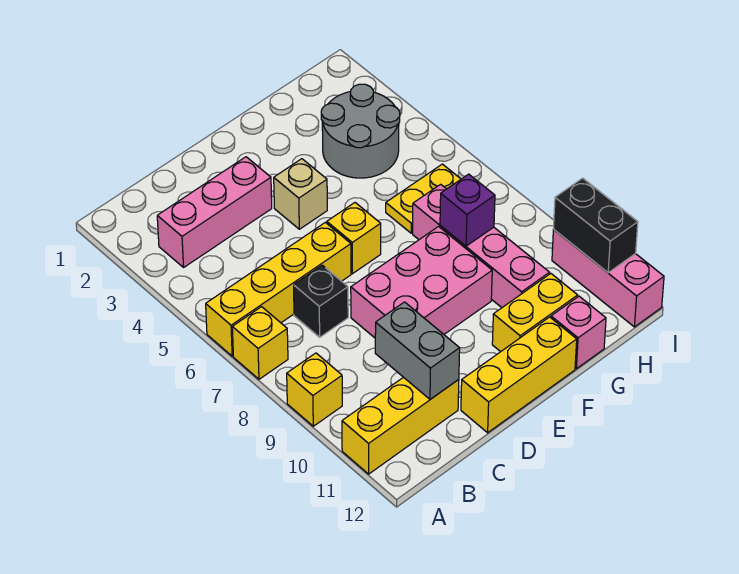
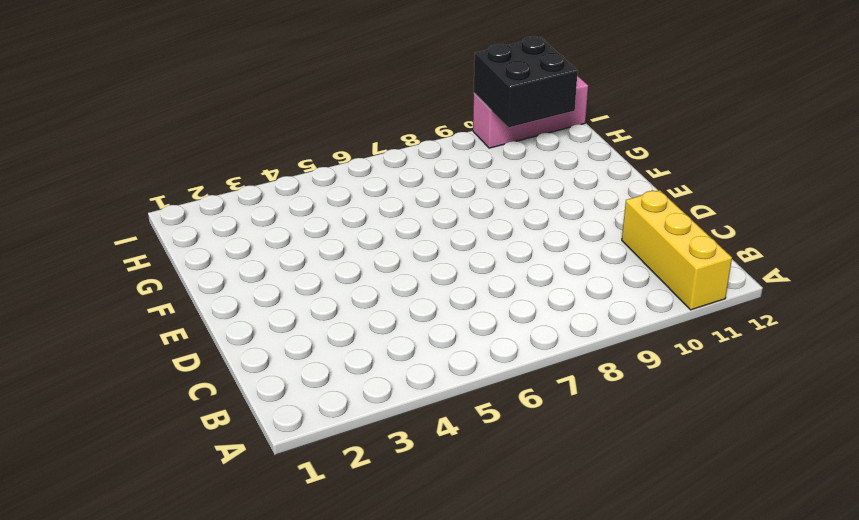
black 2x2 brick [474,36,578,127] -> black 1x2 brick [553,178,638,273]
none -> yellow 1x4 brick [206,222,351,356]
none -> yellow 1x1 brick [232,307,288,379]
none -> yellow 1x1 brick [287,353,342,426]

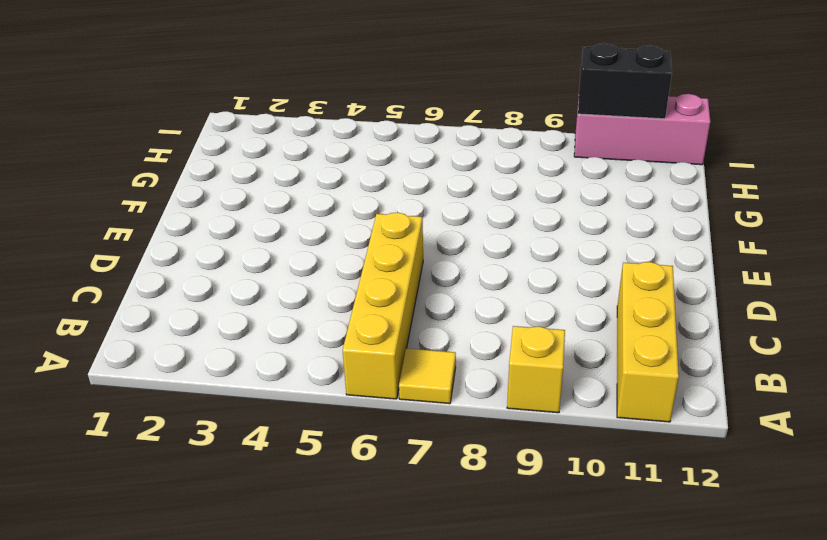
yellow 1x1 tile [399,348,456,404] -> yellow 1x1 brick [232,307,288,379]
none -> pink 1x3 brick [157,157,272,267]
none -> black 1x1 brick [294,265,348,337]
none -> pink 2x3 brick [351,227,492,338]

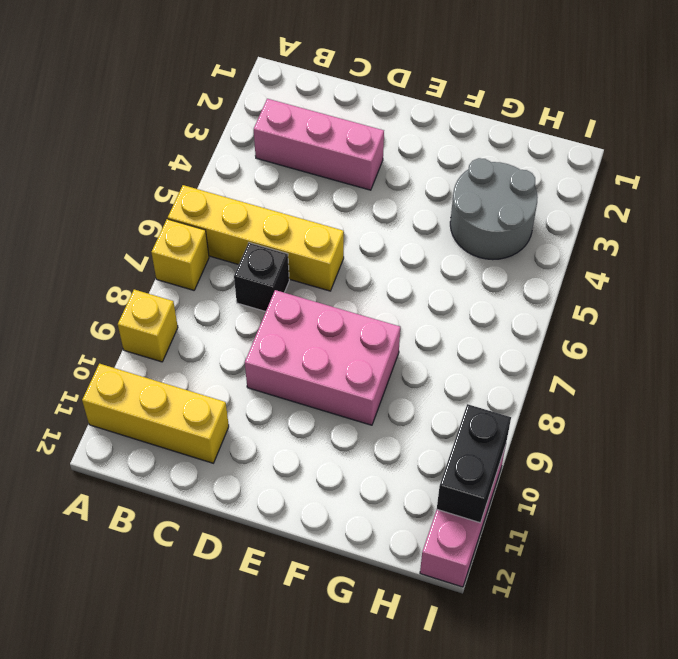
none -> yellow 1x3 brick [461,317,577,433]
none -> tan 1x1 brick [274,159,327,229]
none -> yellow 1x1 brick [327,203,381,274]

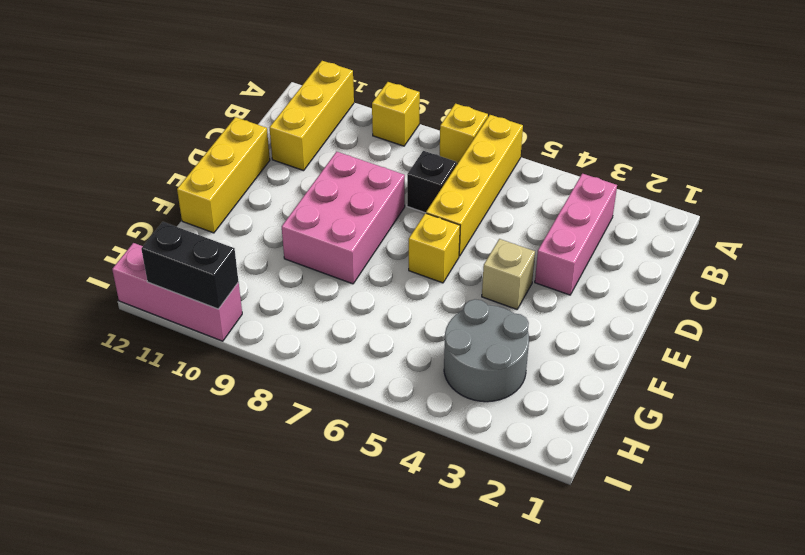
none -> yellow 1x2 brick [492,274,578,352]
none -> yellow 1x2 plate [386,164,461,233]
none -> pink 1x4 brick [413,184,550,308]

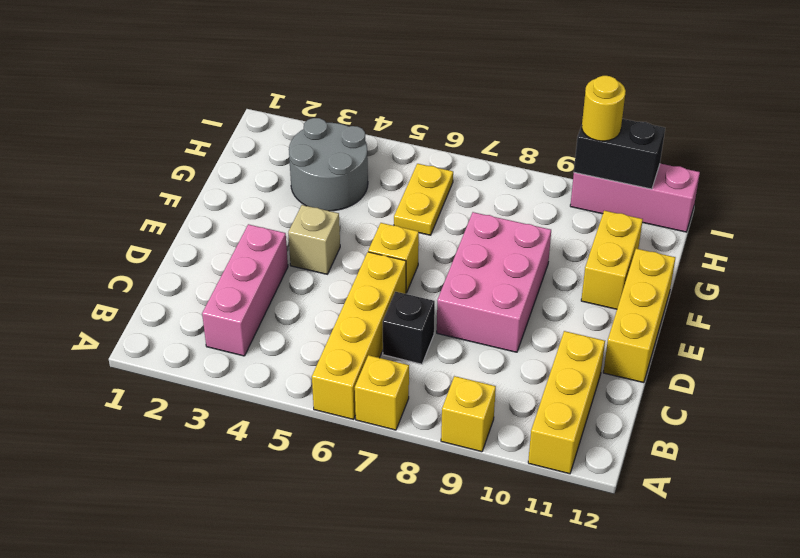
yellow 1x1 round brick [582,76,626,141] -> none
none -> pink 1x4 brick [413,184,550,308]
none -> pink 1x1 brick [551,296,606,369]
none -> grey 1x2 brick [375,302,460,399]

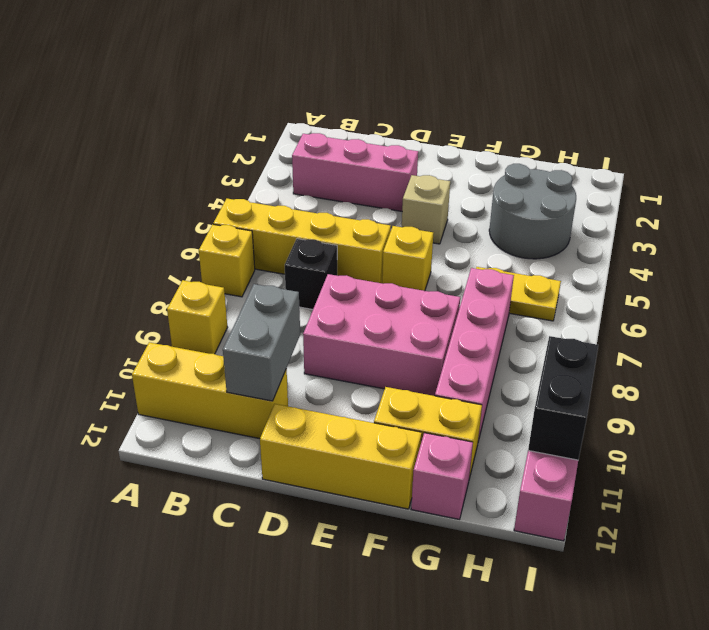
none -> purple 1x1 brick [440,174,495,246]

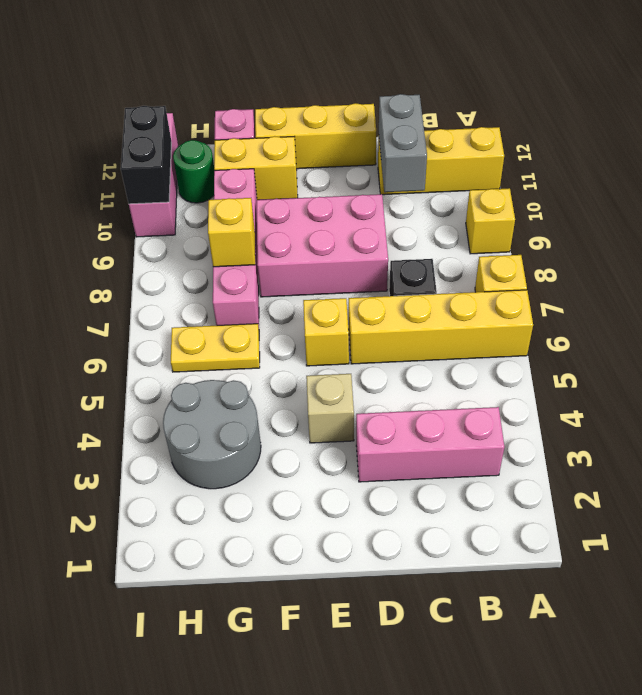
yellow 1x1 brick [208,198,255,267] -> purple 1x1 brick [440,174,495,246]
green 1x1 round brick [173,140,214,203] -> none

